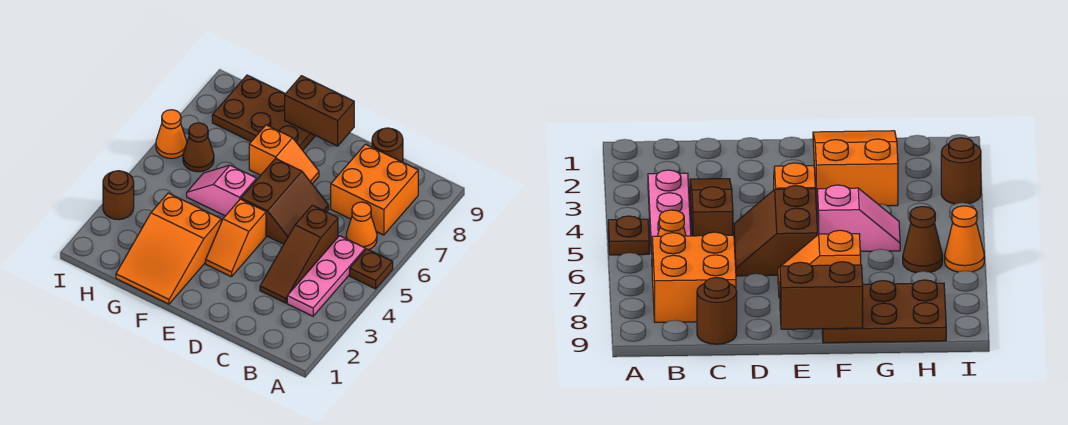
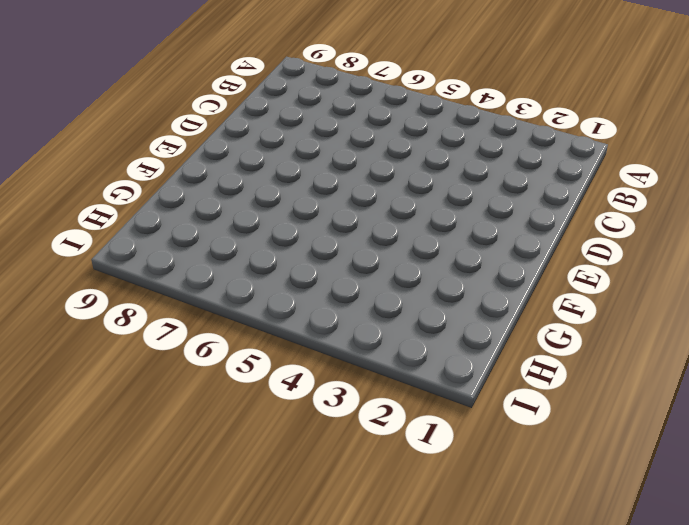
none -> brown 1x1 plate [350,249,393,289]
none -> pink 1x3 plate [287,236,365,316]
none -> orange 1x1 cone [346,202,377,250]

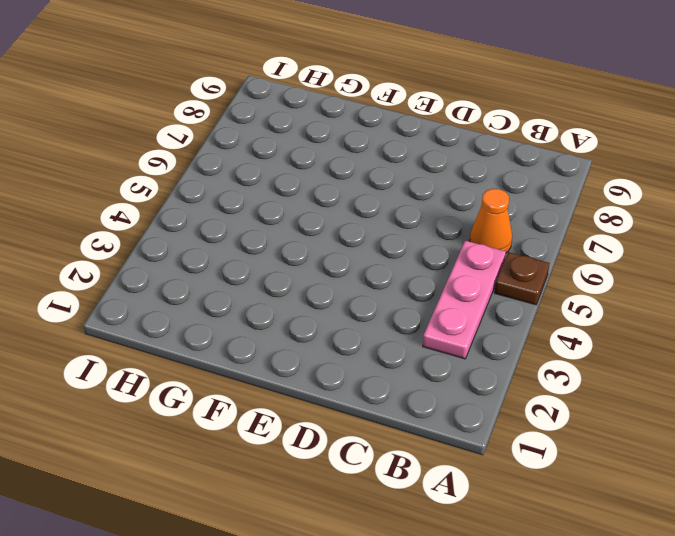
none -> orange 2x2 brick [331,144,418,235]
none -> brown 1x3 slope [260,205,338,303]
none -> brown 1x1 round brick [372,128,403,162]

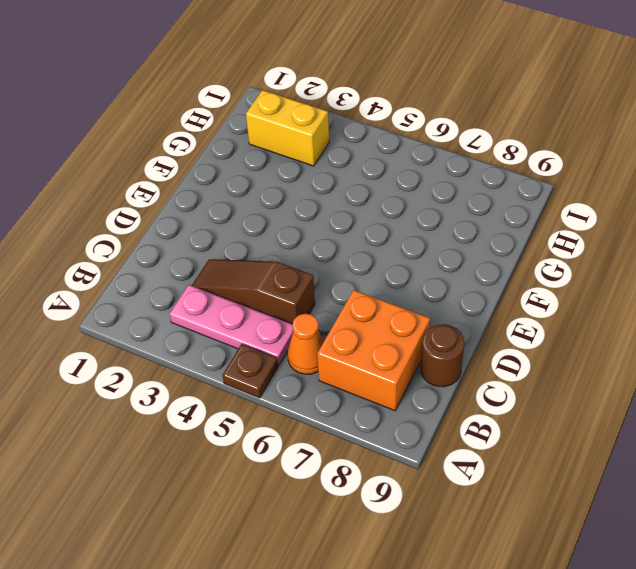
yellow 1x2 brick [246,90,329,166] -> none
none -> brown 2x2 slope [241,158,329,244]
none -> orange 1x2 slope [206,199,266,277]
none -> orange 1x2 slope [249,125,319,184]

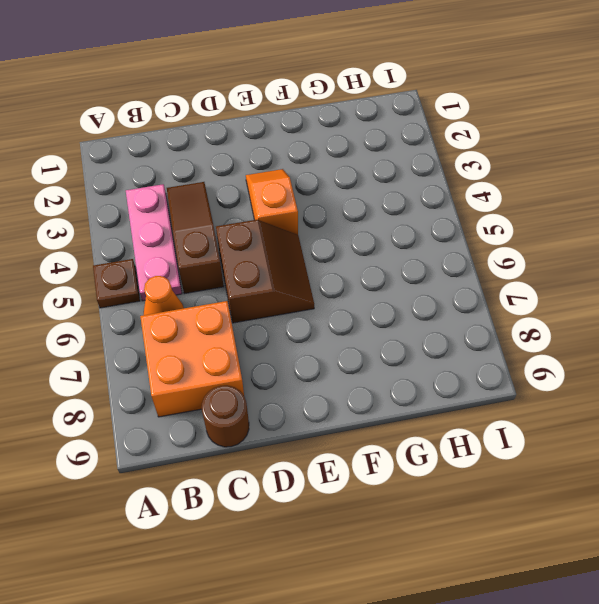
brown 2x2 slope [216,220,314,323] -> brown 2x2 slope turned to [241,158,329,244]
none -> orange 1x2 slope [249,125,319,184]
none -> orange 2x3 slope [116,193,221,304]
none -> pink 1x2 slope [187,165,257,216]

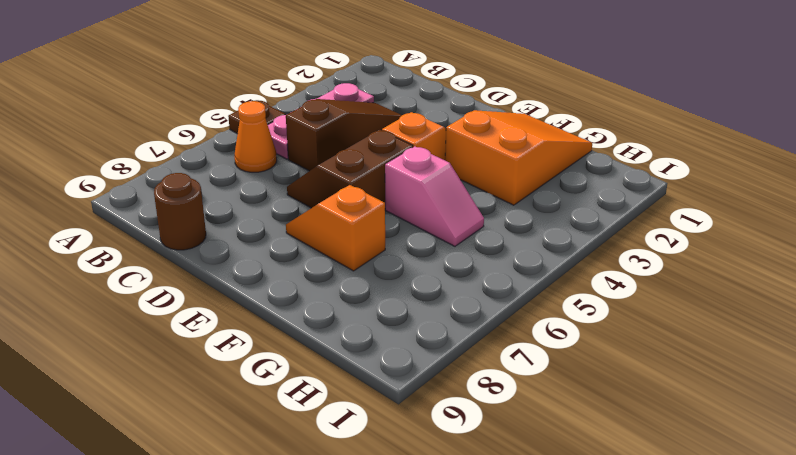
none -> orange 2x2 brick [331,144,418,235]
none -> brown 2x3 plate [212,75,315,150]
none -> brown 1x1 cone [183,123,214,172]

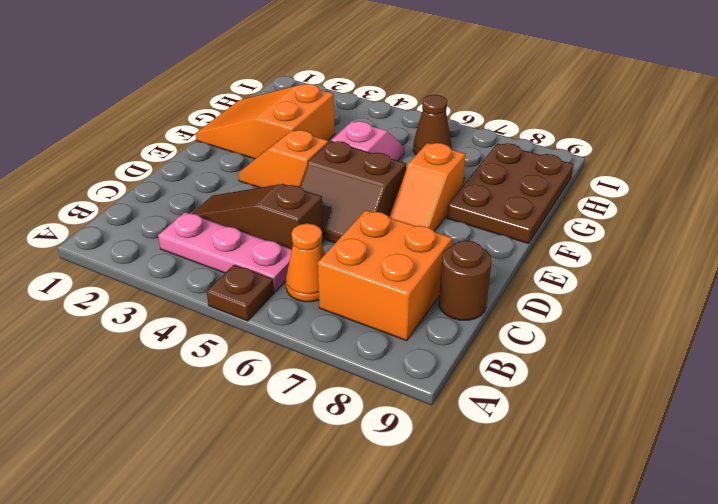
none -> brown 1x1 round brick [103,171,134,220]
none -> orange 1x1 cone [156,110,187,159]
none -> brown 1x2 brick [285,76,354,146]

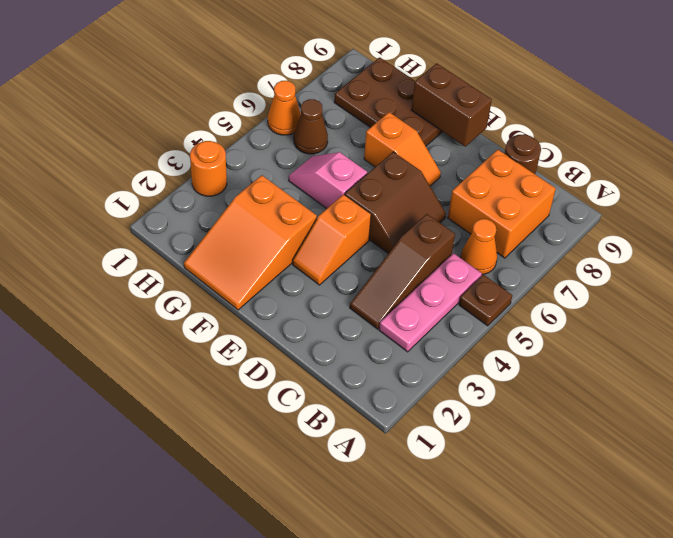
orange 1x1 round brick [190,141,227,196] -> brown 1x1 round brick [103,171,134,220]

